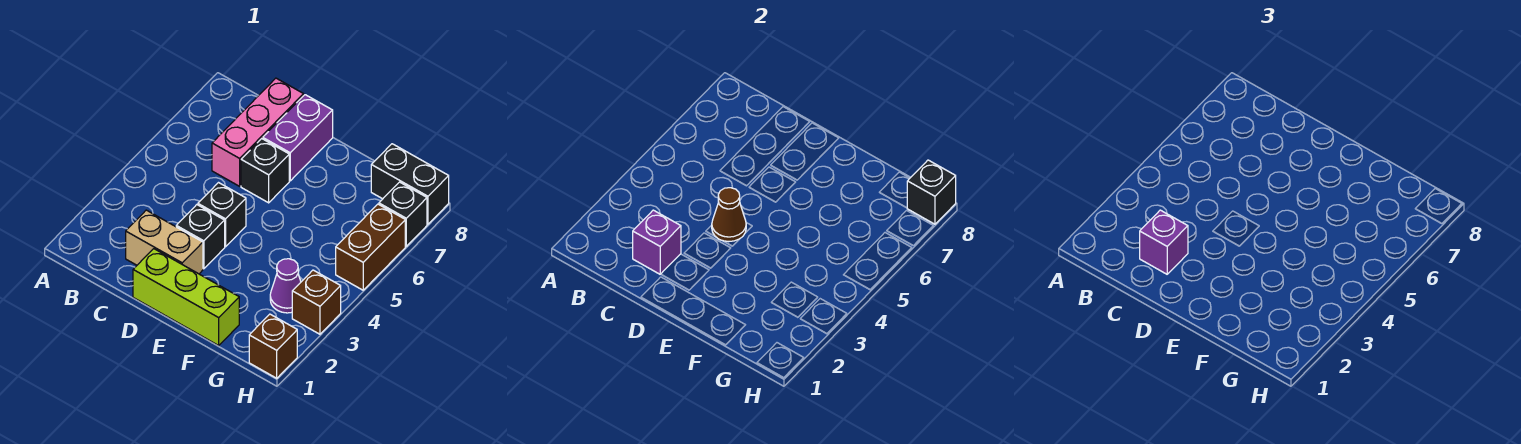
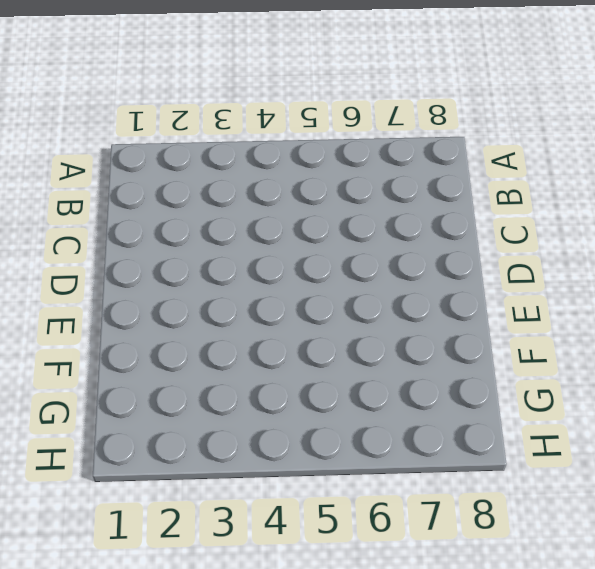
none -> tan 1x2 brick [126,210,203,274]
none -> pink 1x3 brick [212,78,304,186]
none -> lime 1x3 brick [133,249,239,345]

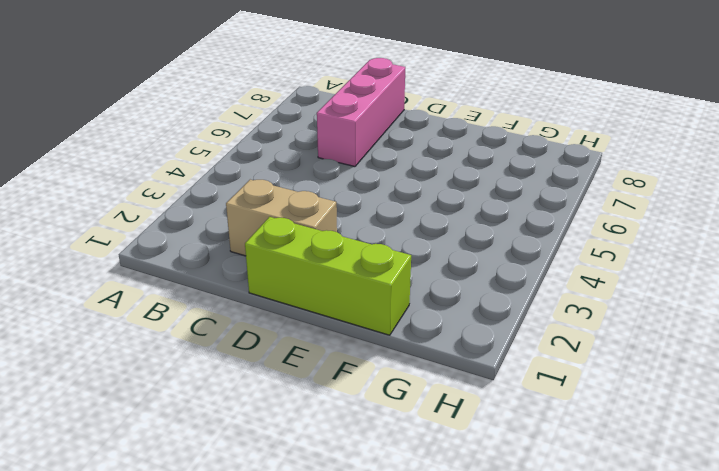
none -> black 1x1 brick [176,205,225,269]
none -> black 1x1 brick [198,183,246,247]
none -> black 1x1 brick [241,139,289,203]

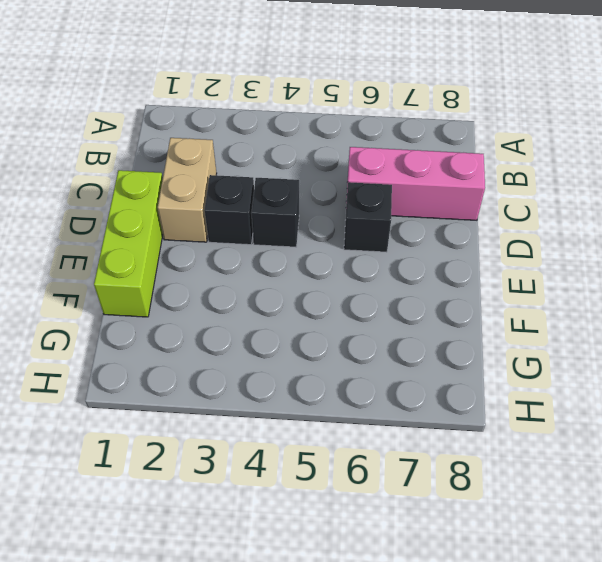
none -> purple 1x2 brick [263,95,333,181]
none -> purple 1x1 cone [270,259,301,313]
none -> black 1x2 brick [371,144,449,224]

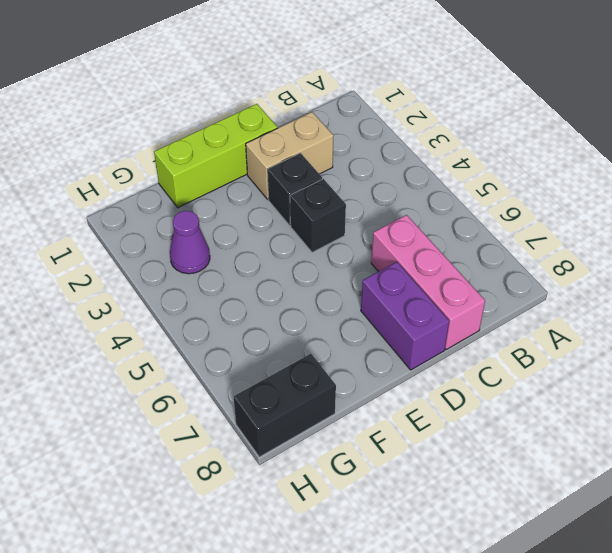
none -> black 1x1 brick [241,139,289,203]
none -> brown 1x1 brick [249,314,297,378]
none -> brown 1x1 brick [292,270,341,334]

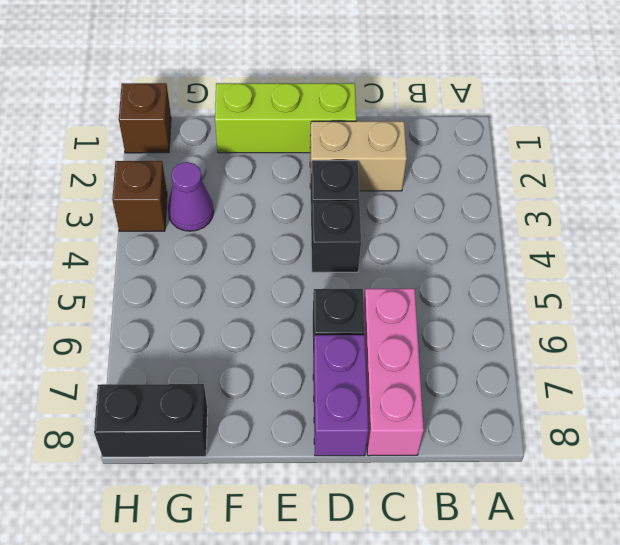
none -> brown 1x2 brick [336,204,405,290]
none -> black 1x1 brick [379,182,427,246]
none -> purple 1x1 brick [633,210,681,274]

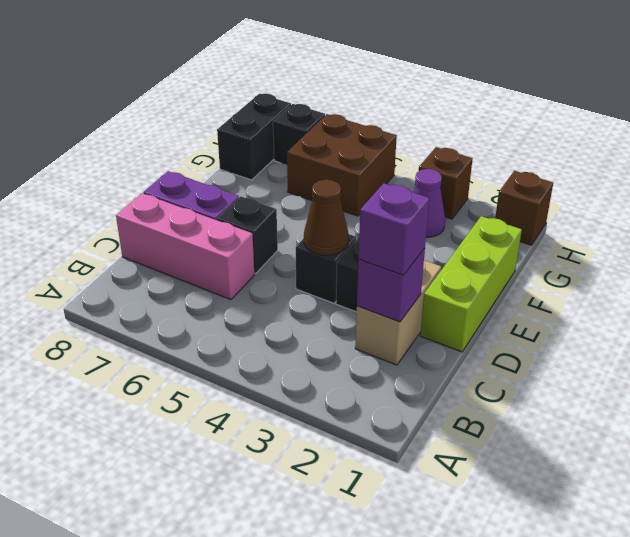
brown 2x2 brick [287,114,397,216] -> brown 1x2 brick [336,204,405,290]
none -> black 1x1 brick [907,160,956,224]

